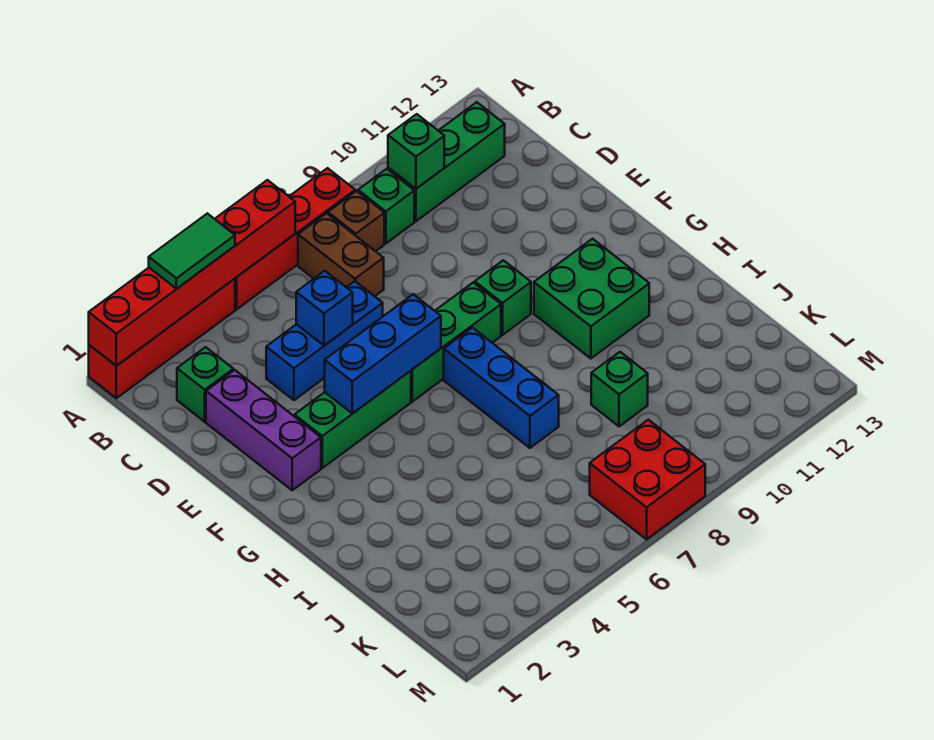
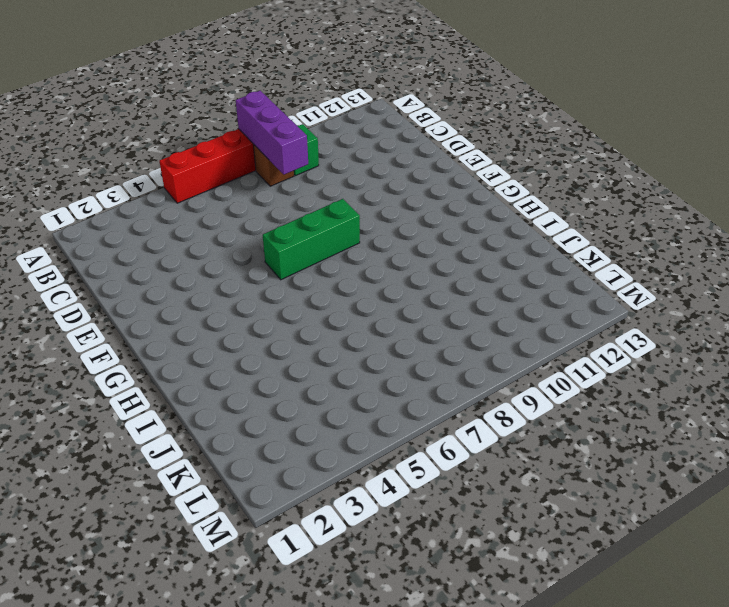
purple 1x3 brick [236,91,308,175] -> purple 1x3 brick moved to [206,370,321,490]
none -> red 1x4 brick [89,279,235,398]
none -> brown 1x2 brick [298,213,384,296]
none -> green 1x3 brick [388,102,505,221]

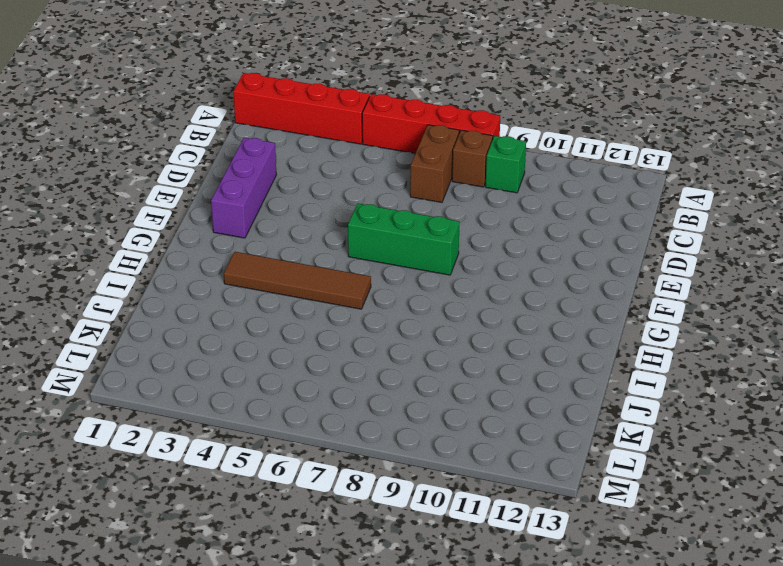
brown 1x4 tile [224,252,371,309] -> none
none -> green 1x3 brick [388,102,505,221]
none -> green 1x1 brick [177,347,233,422]
none -> blue 1x3 brick [266,281,383,400]

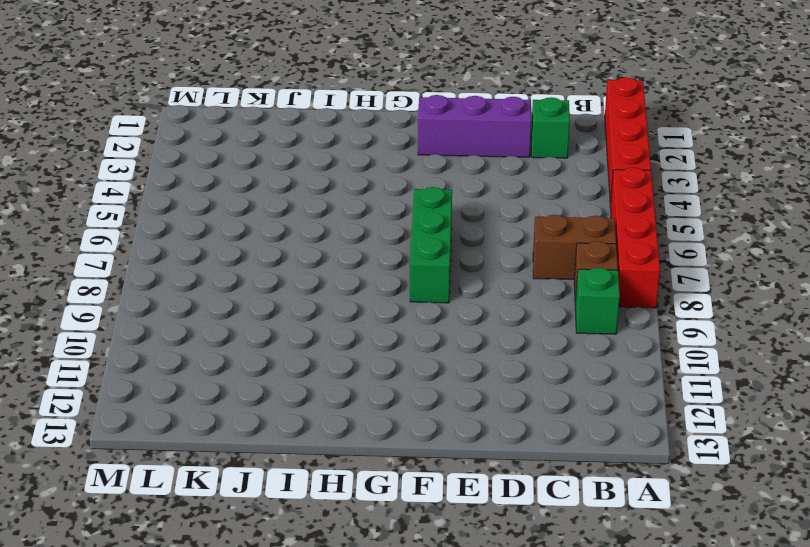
none -> green 1x3 brick [388,102,505,221]
none -> blue 1x3 brick [266,281,383,400]
none -> green 1x3 brick [295,371,411,468]

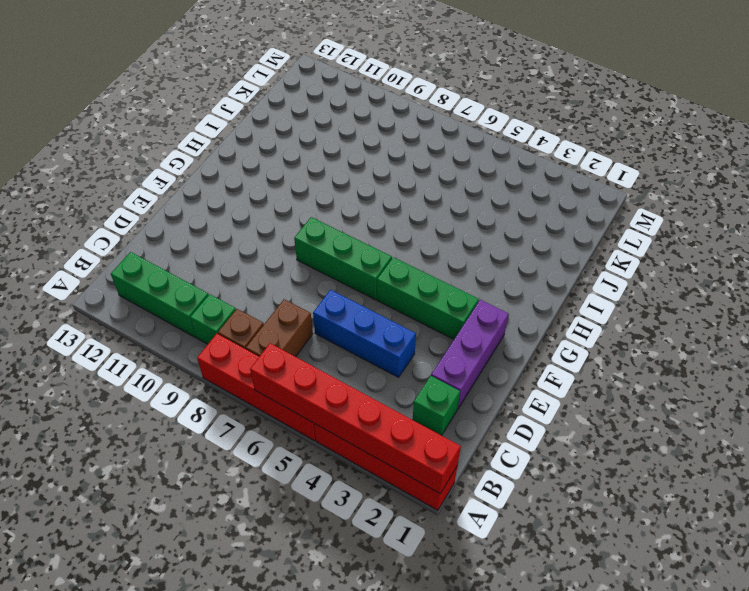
none -> green 1x1 brick [475,260,531,335]
none -> blue 1x3 brick [444,328,559,448]
none -> green 2x2 brick [534,239,649,359]

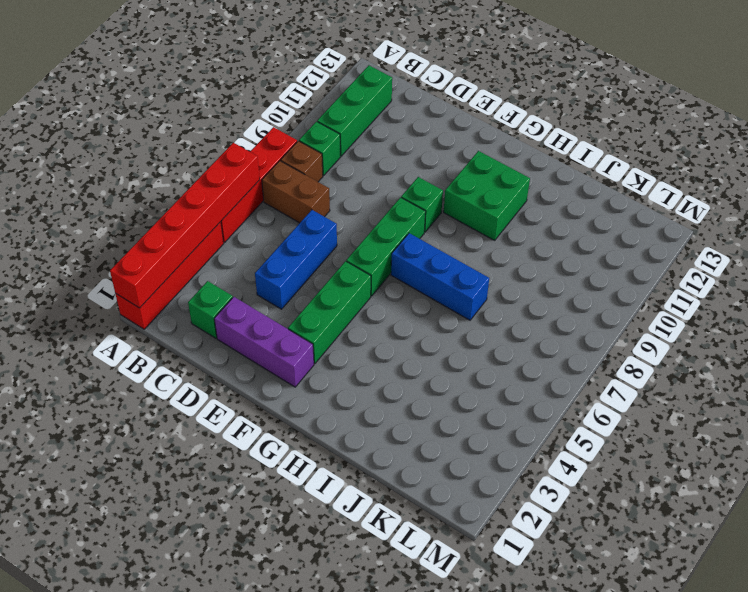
none -> green 1x1 brick [591,352,648,426]
none -> red 2x2 brick [590,420,705,539]
none -> green 1x1 brick [388,114,444,189]

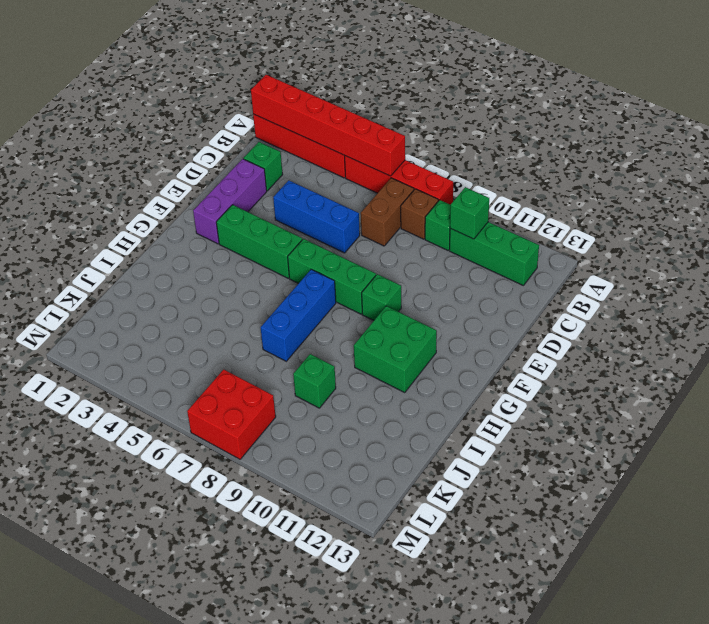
none -> blue 1x1 brick [296,271,353,345]
none -> blue 1x3 brick [325,294,441,414]
none -> green 1x2 tile [149,213,235,289]

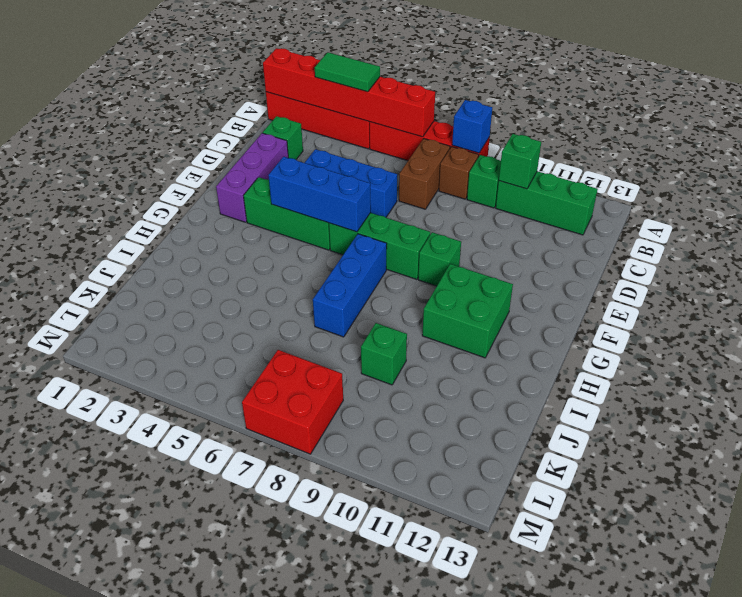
blue 1x1 brick [452,100,492,153] -> blue 1x1 brick moved to [296,271,353,345]

